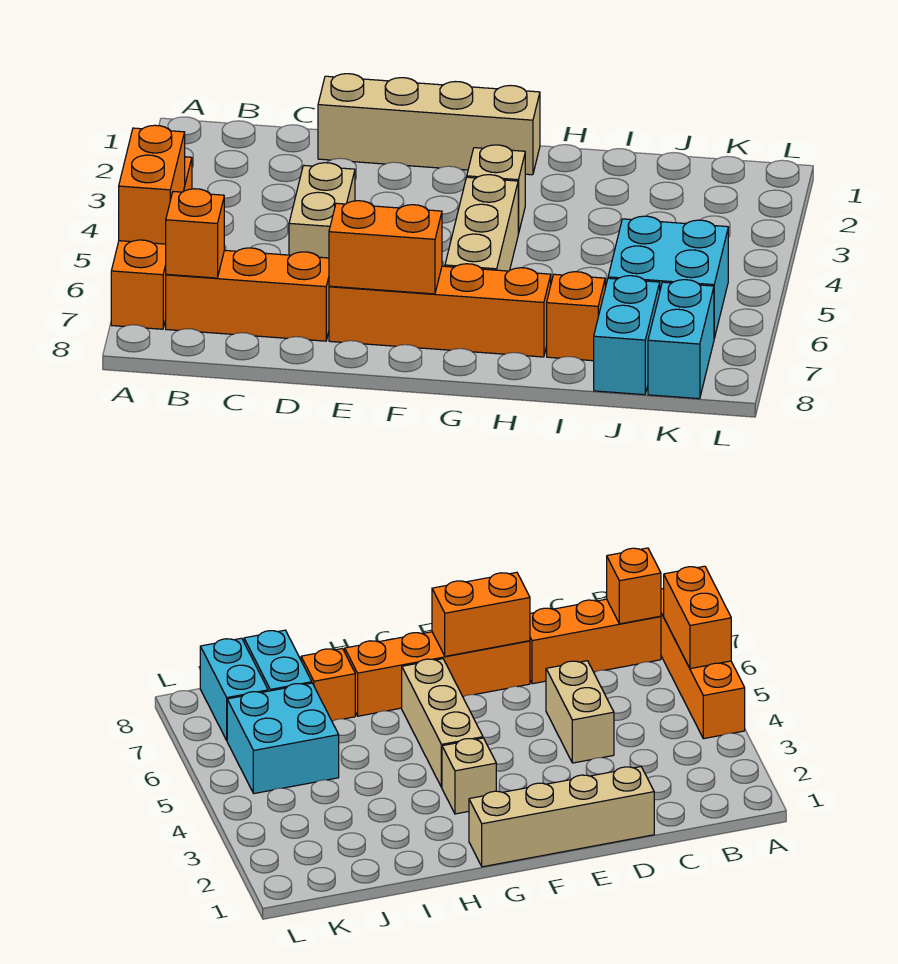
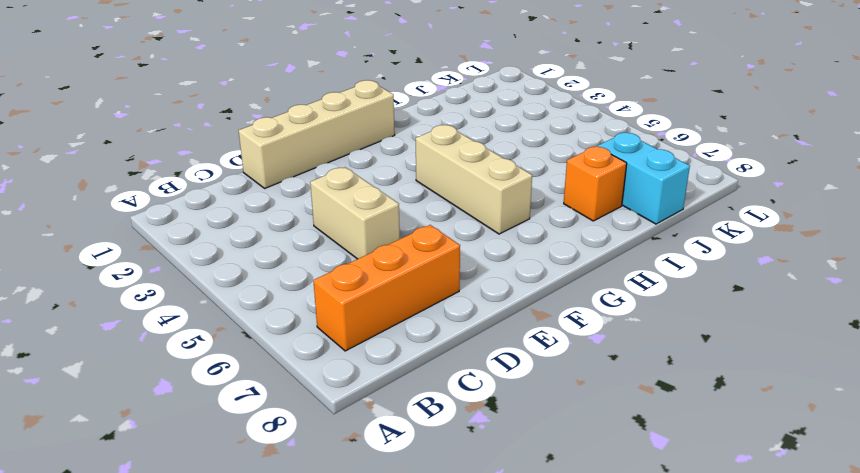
none -> orange 1x4 brick [111,157,192,329]
none -> orange 1x4 brick [329,264,551,357]
none -> tan 1x1 brick [467,145,525,234]

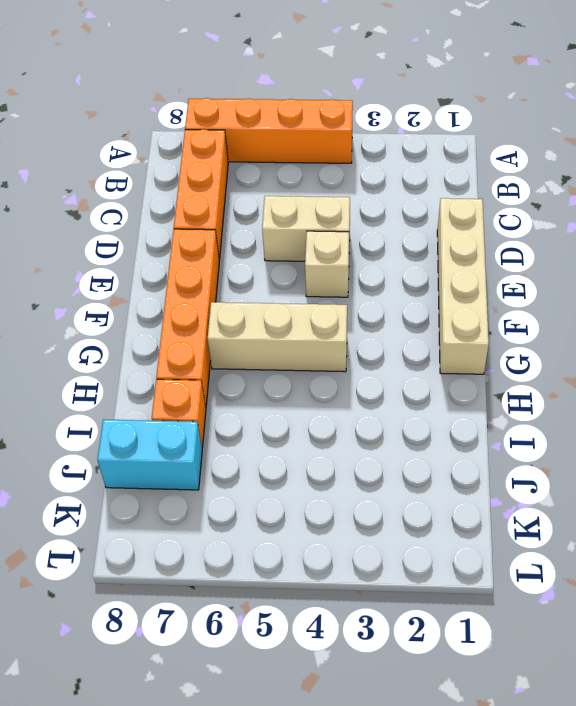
tan 1x1 brick [305,231,349,297] -> tan 1x1 brick moved to [467,145,525,234]
none -> cyan 2x2 brick [608,216,728,338]
none -> cyan 1x2 brick [648,280,714,399]
none -> orange 1x2 brick [119,125,185,244]

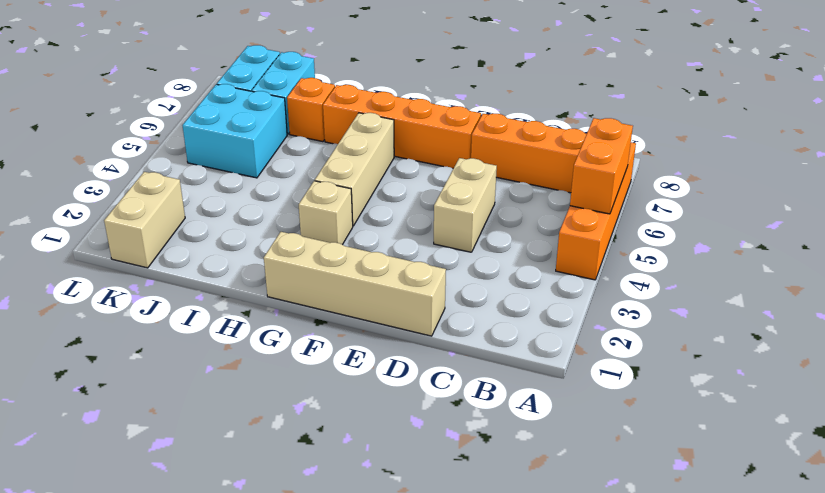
tan 1x2 brick [104,172,185,268] -> none
none -> orange 1x1 brick [166,189,224,278]
none -> orange 1x2 brick [329,201,442,294]

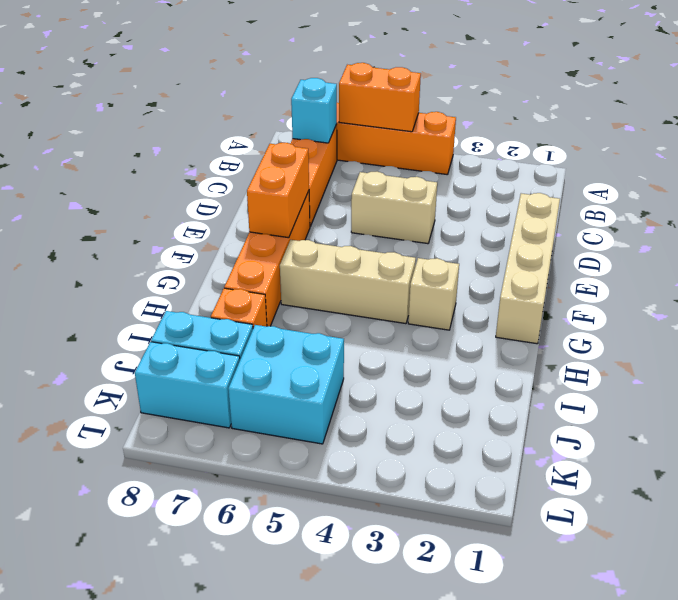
cyan 1x1 brick [291,78,337,143] -> orange 1x1 brick [166,189,224,278]

